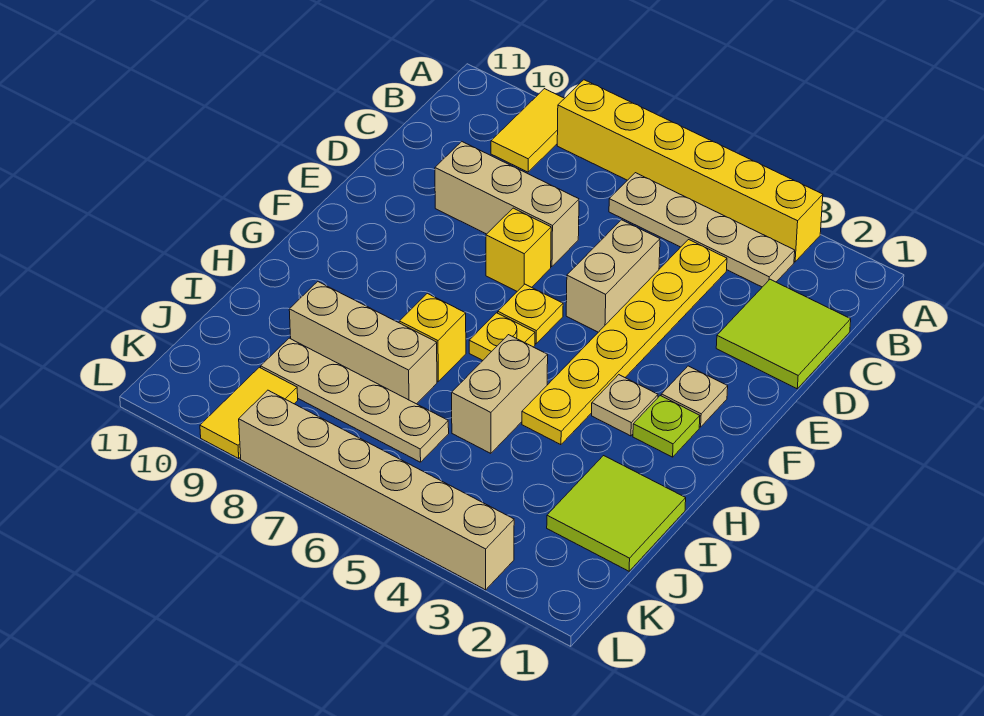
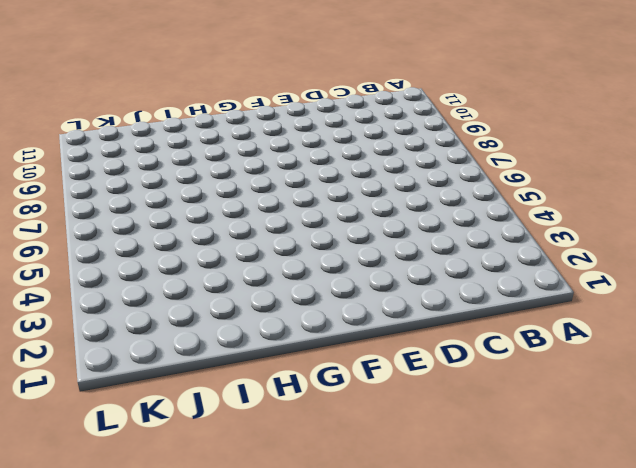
none -> yellow 1x6 brick [557,80,823,262]
none -> yellow 1x2 tile [491,89,565,172]
none -> tan 1x4 plate [609,173,795,287]

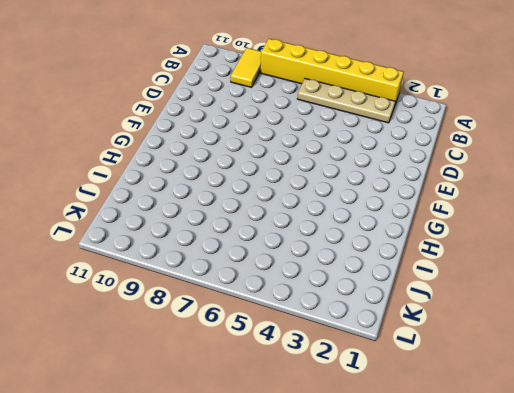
none -> lime 2x2 tile [716,279,851,389]
none -> yellow 1x6 plate [522,240,727,445]
none -> tan 1x2 brick [566,220,660,332]

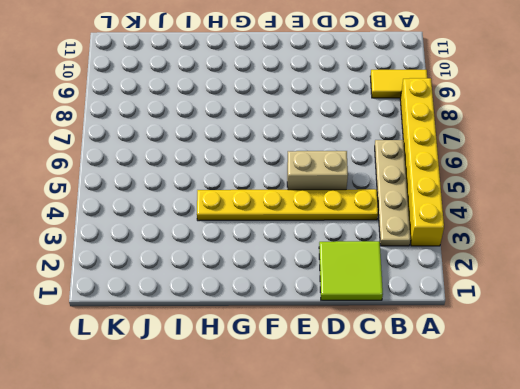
none -> tan 1x3 brick [435,142,579,267]
none -> yellow 1x1 brick [486,208,551,291]
none -> tan 1x1 plate [661,366,728,427]

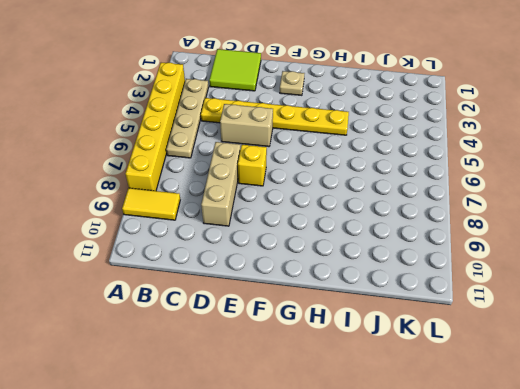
none -> yellow 1x1 plate [498,284,563,344]
none -> lime 1x1 plate [633,396,700,457]
none -> tan 1x1 plate [592,375,658,436]

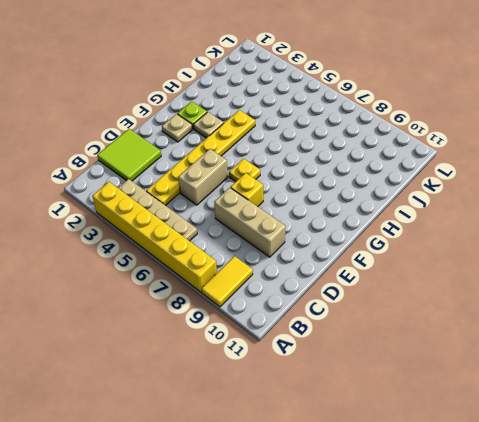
none -> yellow 1x1 plate [469,313,535,360]
none -> tan 1x2 brick [452,335,548,453]
none -> yellow 1x1 brick [399,293,466,381]

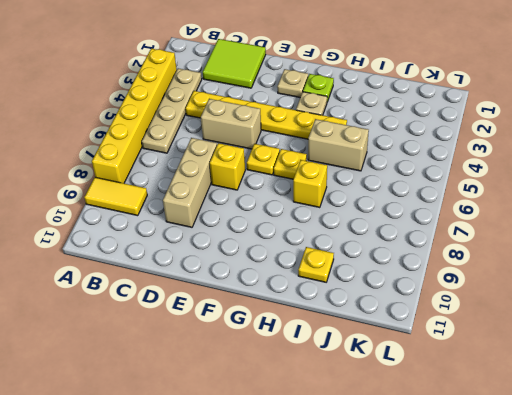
yellow 1x1 plate [298,247,334,282] -> none
none -> lime 2x2 tile [547,456,686,571]
none -> tan 1x3 brick [289,282,437,404]
none -> tan 1x4 plate [261,338,449,462]

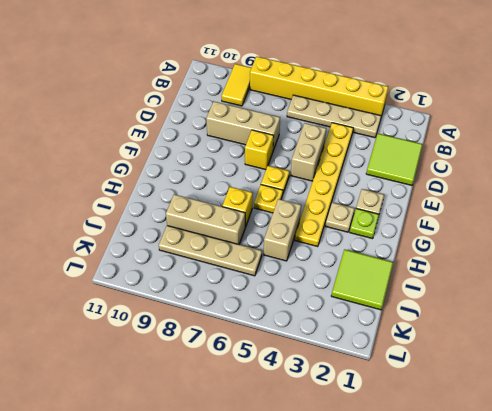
none -> yellow 1x2 tile [200,367,298,458]
none -> tan 1x6 brick [239,390,514,590]

